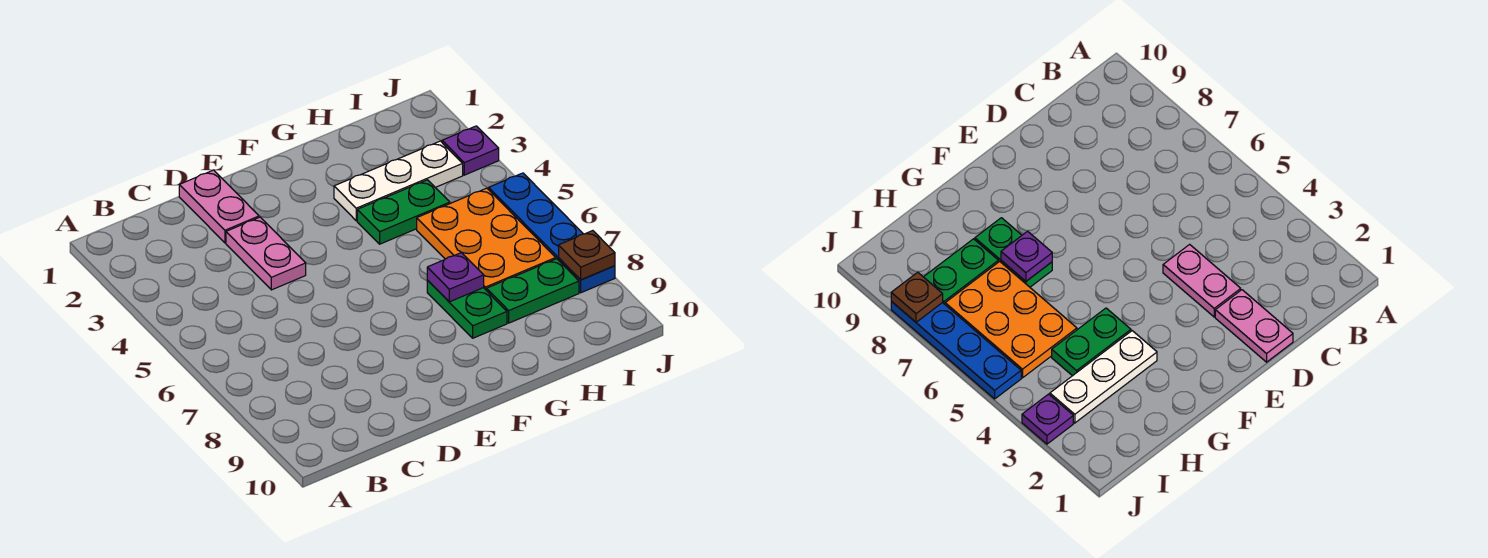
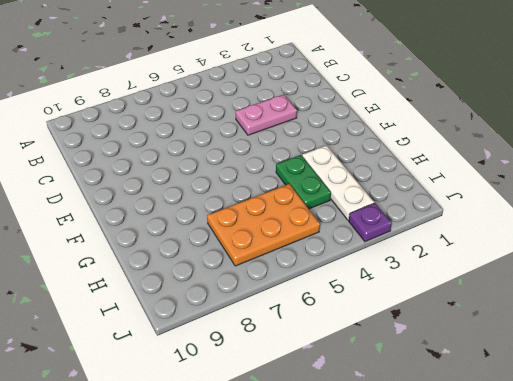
none -> pink 1x2 plate [179,170,259,243]
none -> green 1x2 plate [427,280,507,338]

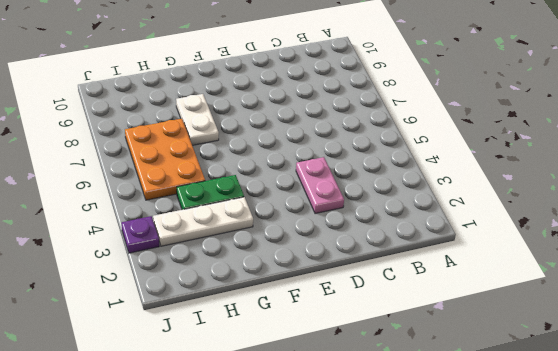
white 1x2 plate [176,94,219,145] -> green 1x2 plate [427,280,507,338]
none -> pink 1x2 plate [179,170,259,243]
none -> green 1x2 plate [487,259,579,323]

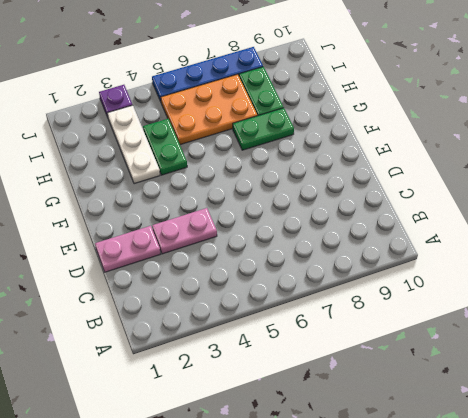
none -> purple 1x1 plate [427,253,484,302]
none -> brown 1x1 plate [559,231,615,280]

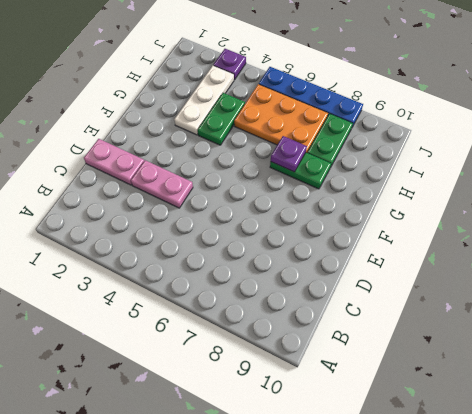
none -> brown 1x1 plate [559,231,615,280]

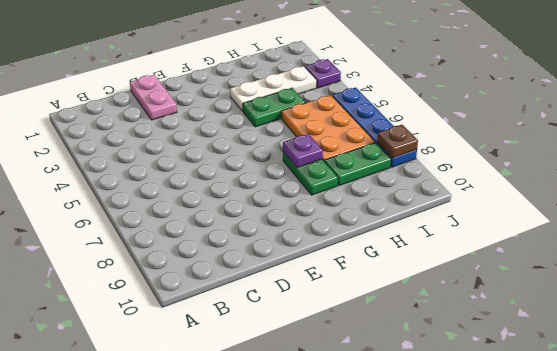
none -> pink 1x2 plate [226,217,306,290]

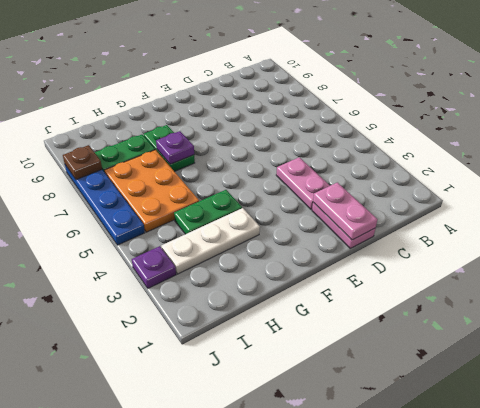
pink 1x2 plate [313,182,377,240] -> none

